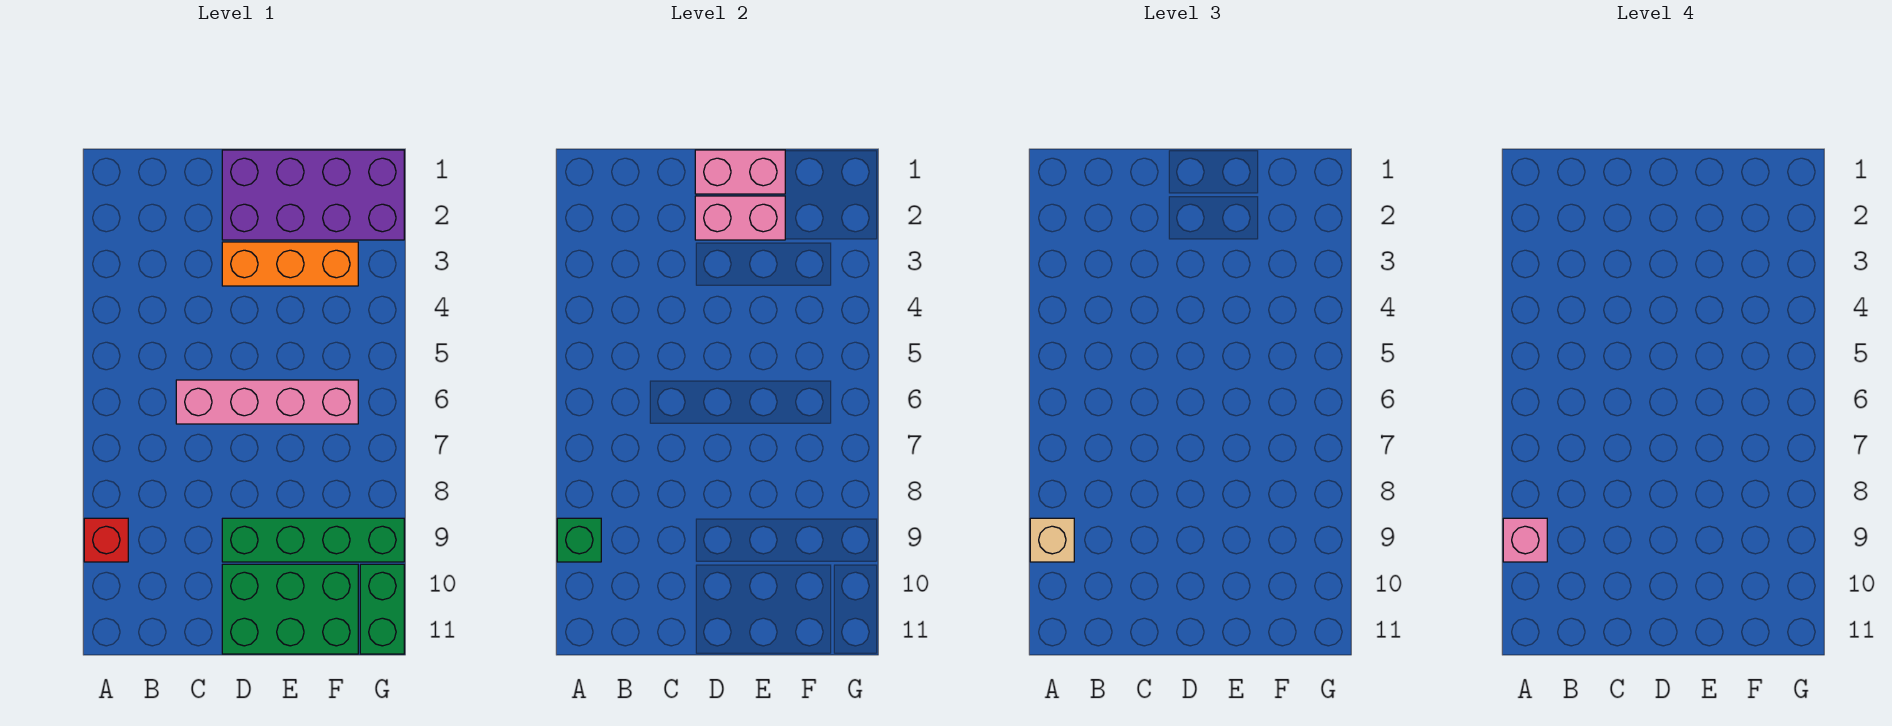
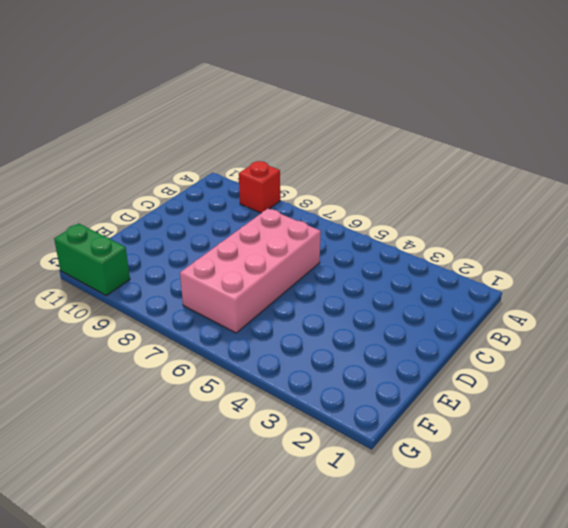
pink 2x4 brick [180,209,321,333] -> pink 1x4 brick [176,380,358,424]
none -> purple 2x4 brick [222,150,404,240]
none -> orange 1x3 brick [222,242,358,286]
none -> green 1x4 brick [222,518,404,562]

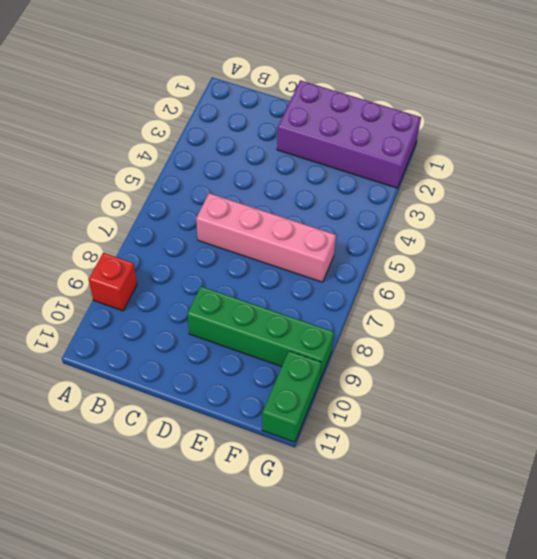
none -> orange 1x3 brick [222,242,358,286]
none -> green 2x3 brick [222,564,358,654]
none -> green 1x1 brick [557,518,601,562]

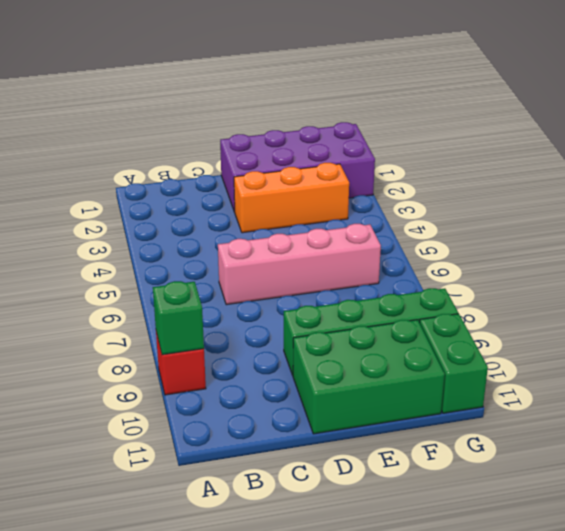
none -> pink 1x2 brick [695,150,785,194]
none -> pink 1x2 brick [695,196,785,240]
none -> tan 1x1 brick [1030,518,1074,562]

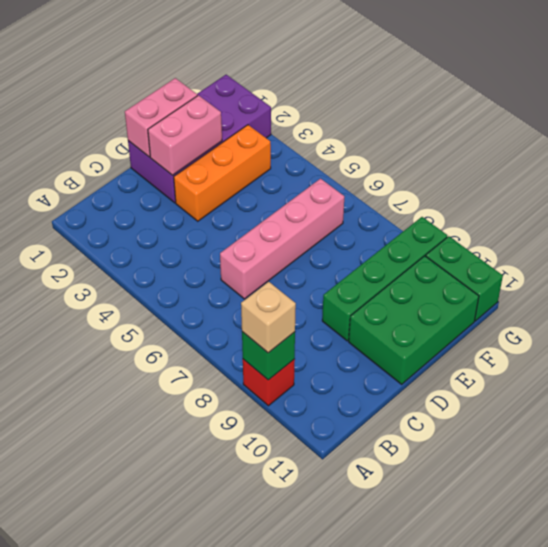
none -> pink 1x1 brick [1503,518,1547,562]

